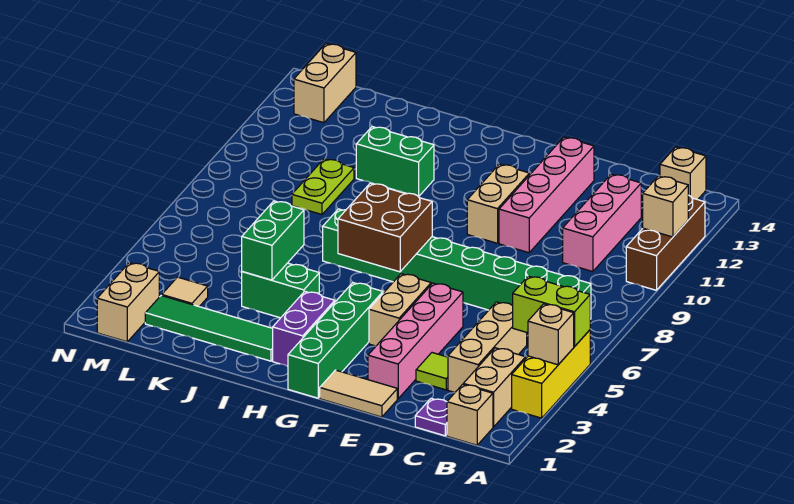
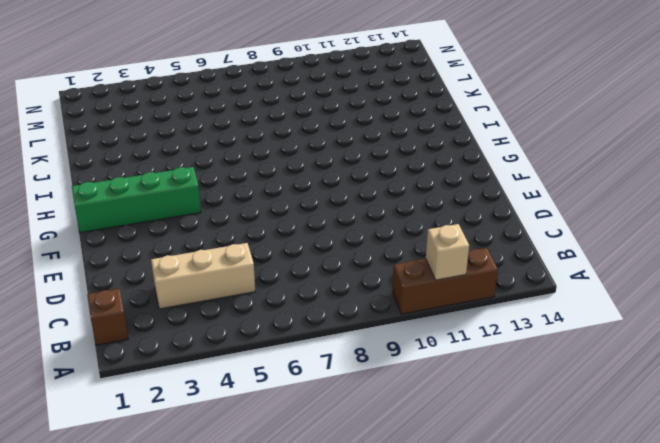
brown 1x1 brick [87,289,128,345] -> tan 1x1 brick [447,384,493,445]
none -> yellow 1x3 brick [512,330,590,418]
none -> tan 1x2 brick [463,348,526,427]
none -> green 1x8 brick [323,209,591,319]

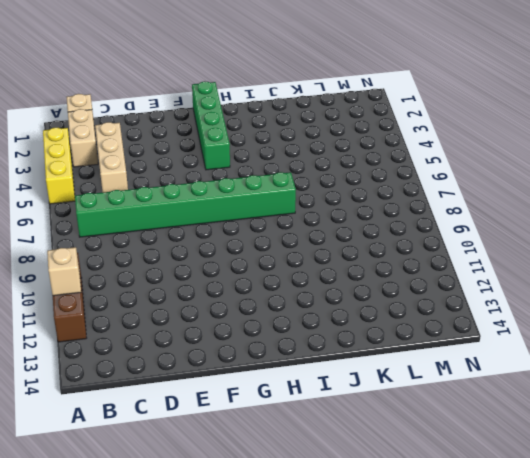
none -> tan 1x1 brick [660,147,706,200]
none -> purple 1x1 plate [415,398,447,436]
none -> pink 1x3 brick [563,174,641,272]

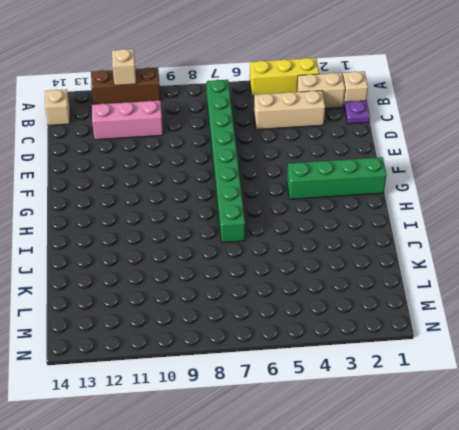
none -> lime 1x1 tile [416,353,448,390]
none -> tan 1x2 tile [320,370,397,417]
none -> pink 1x4 brick [368,283,463,399]

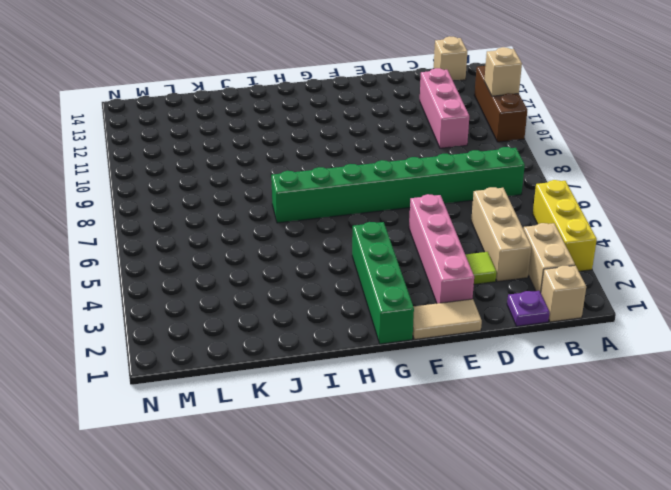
none -> pink 1x4 brick [499,137,594,253]
none -> tan 1x2 brick [369,274,431,346]
none -> tan 1x2 brick [467,164,530,243]

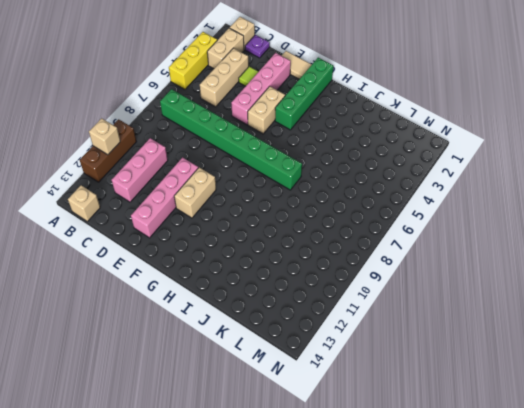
none -> purple 1x2 brick [273,291,335,366]
none -> green 1x4 tile [145,295,273,361]
none -> green 1x2 brick [242,263,319,318]

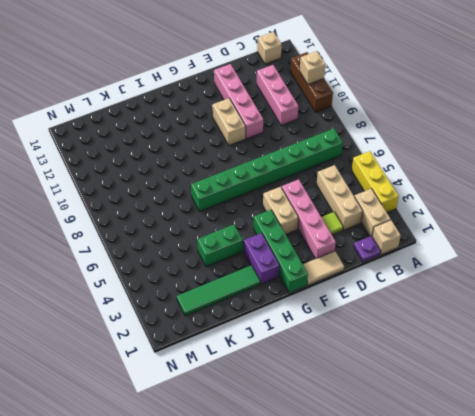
none -> green 1x2 brick [356,127,434,196]
none -> lime 1x2 plate [292,159,354,214]
none -> tan 1x1 tile [162,277,208,307]

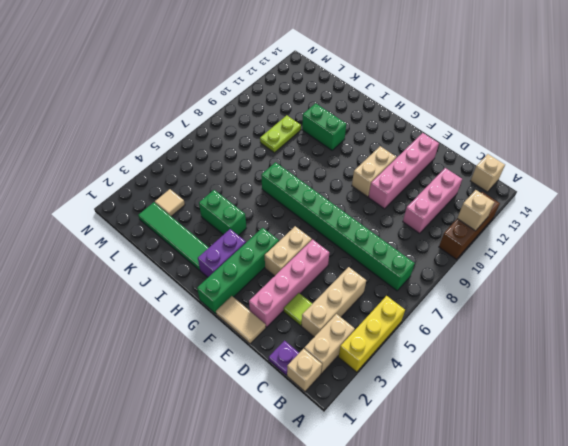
none -> tan 1x2 brick [97,263,159,342]
none -> tan 1x2 brick [294,44,356,123]
none -> tan 1x1 brick [528,304,574,365]

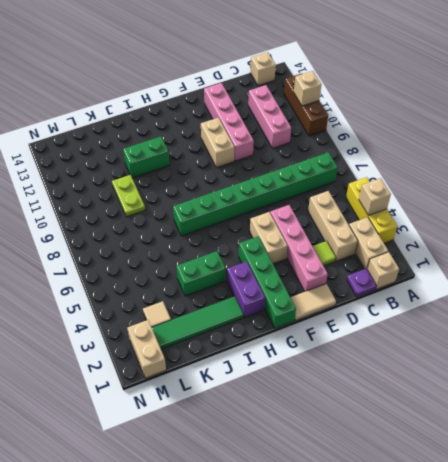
none -> tan 1x2 brick [294,44,356,123]
none -> lime 1x2 brick [513,276,590,347]
none -> brown 2x2 brick [338,183,432,272]

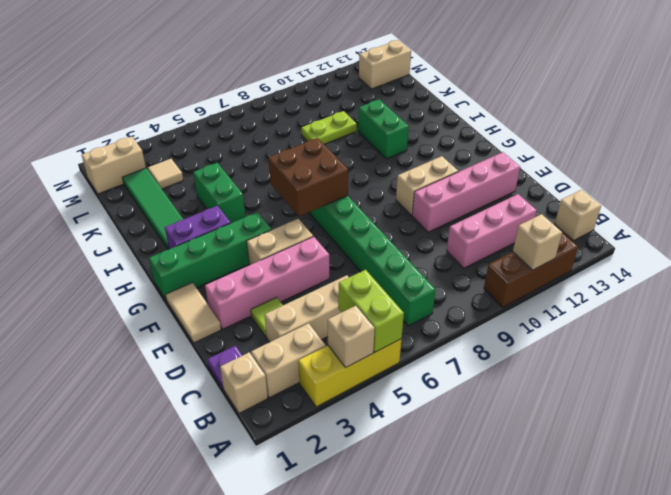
none -> green 1x2 brick [242,201,304,280]

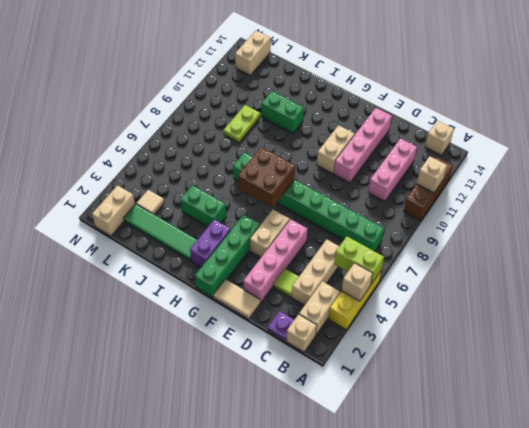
none -> green 1x2 brick [242,201,304,280]

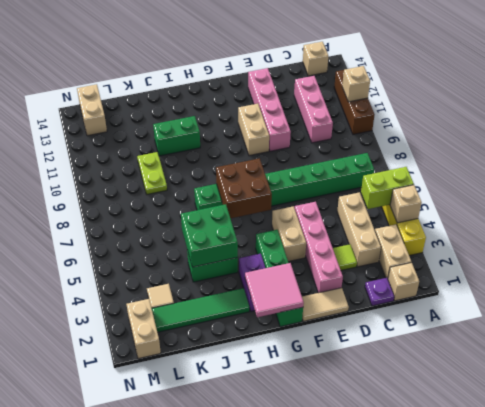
pink 2x2 tile [245,263,304,317] -> none
green 2x2 brick [181,204,238,267] -> green 1x2 brick [242,201,304,280]

